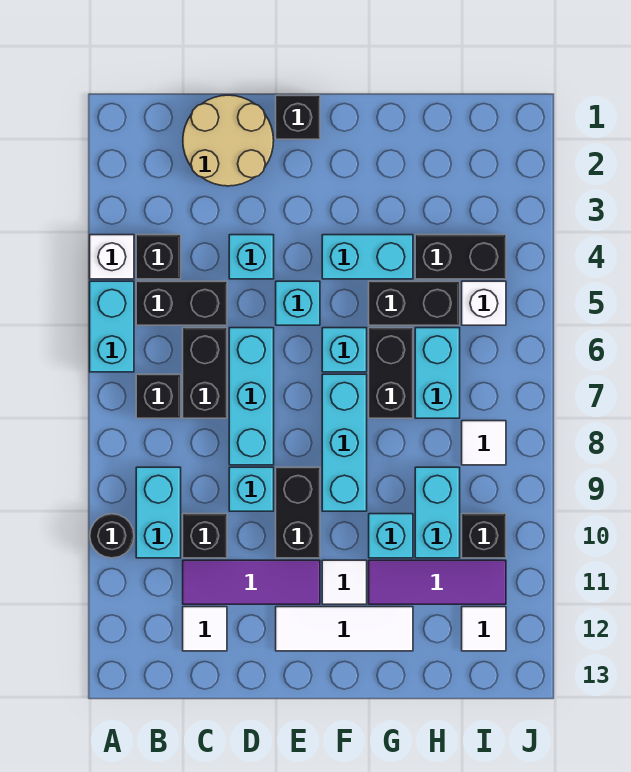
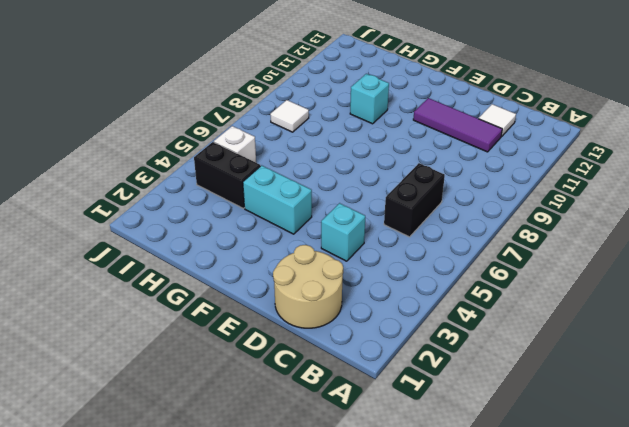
none -> white 1x1 brick [90,235,134,279]
none -> cyan 1x2 brick [90,281,134,372]
none -> black 1x1 round brick [90,514,134,558]
none -> black 1x1 brick [136,235,181,279]

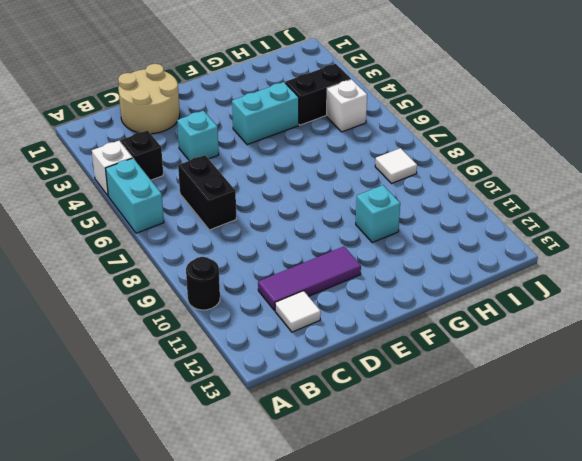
none -> black 1x2 brick [136,281,227,325]
none -> black 1x1 brick [136,374,181,418]
none -> cyan 1x2 brick [136,467,181,558]
none -> black 1x1 brick [183,514,227,558]

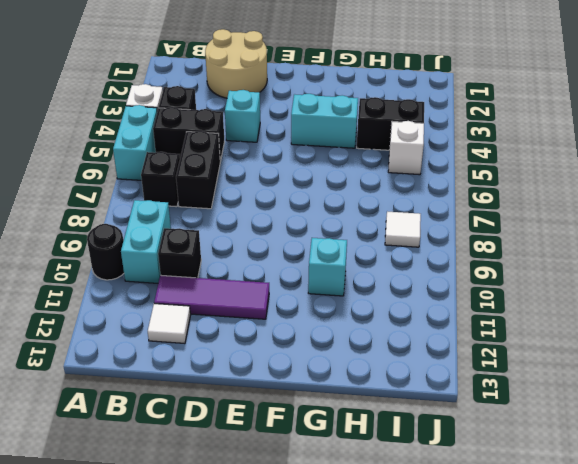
none -> cyan 1x3 brick [229,328,274,465]
none -> cyan 1x1 brick [229,467,274,511]
none -> black 1x1 brick [276,95,320,139]
none -> cyan 1x1 brick [276,281,320,325]

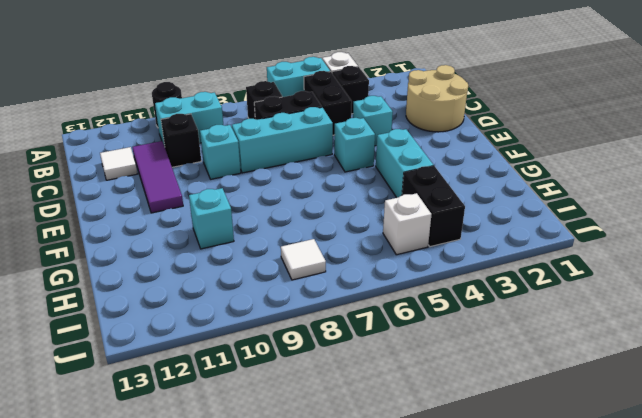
none -> black 1x1 brick [276,95,320,139]
none -> black 1x2 brick [276,467,320,558]
none -> white 1x3 tile [276,607,413,651]
none -> cyan 1x1 brick [322,328,367,372]

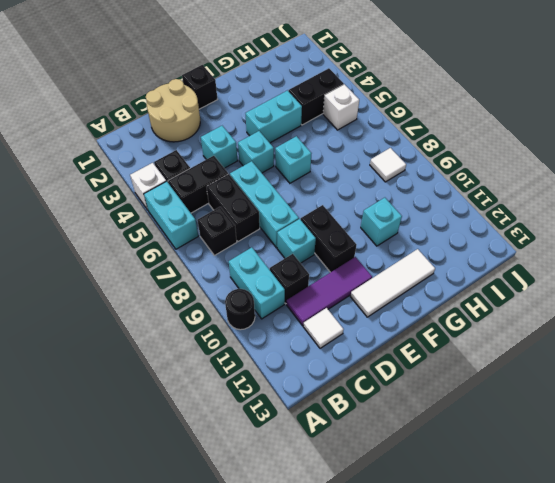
none -> cyan 1x3 brick [322,374,367,511]
none -> white 1x1 tile [322,560,367,604]
none -> black 1x2 brick [369,281,460,325]
none -> black 1x2 brick [369,328,413,418]

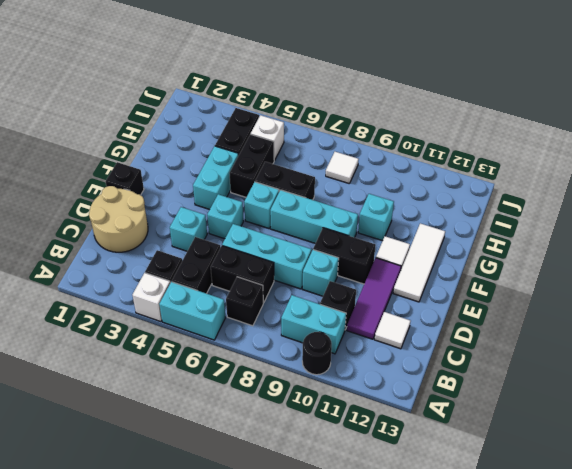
none -> purple 1x3 tile [369,560,506,604]
none -> cyan 1x2 brick [415,328,460,418]
none -> cyan 1x2 brick [415,467,460,558]
none -> black 1x1 brick [462,514,506,558]

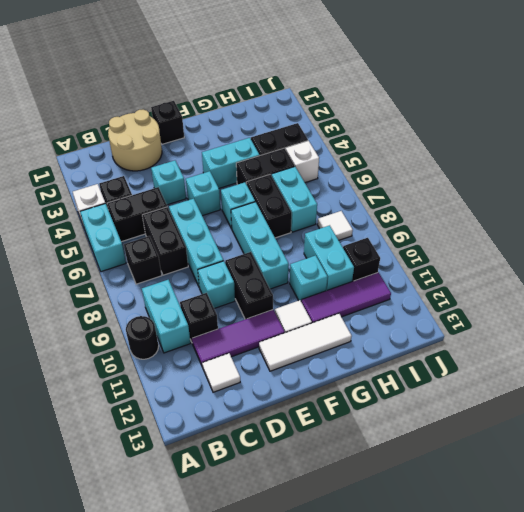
none -> white 1x1 tile [462,607,506,651]

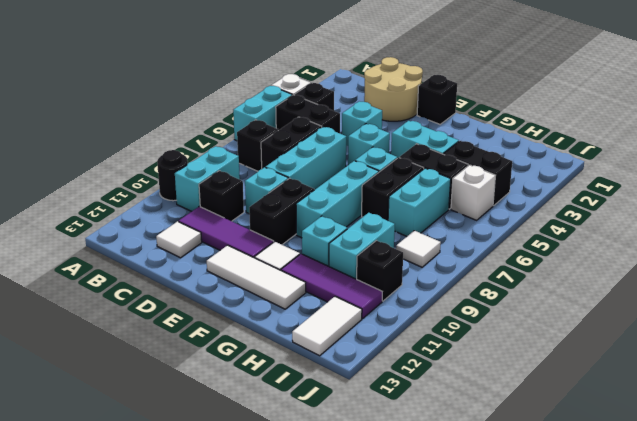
white 1x2 tile [292,297,362,356] -> white 1x1 tile [462,607,506,651]

